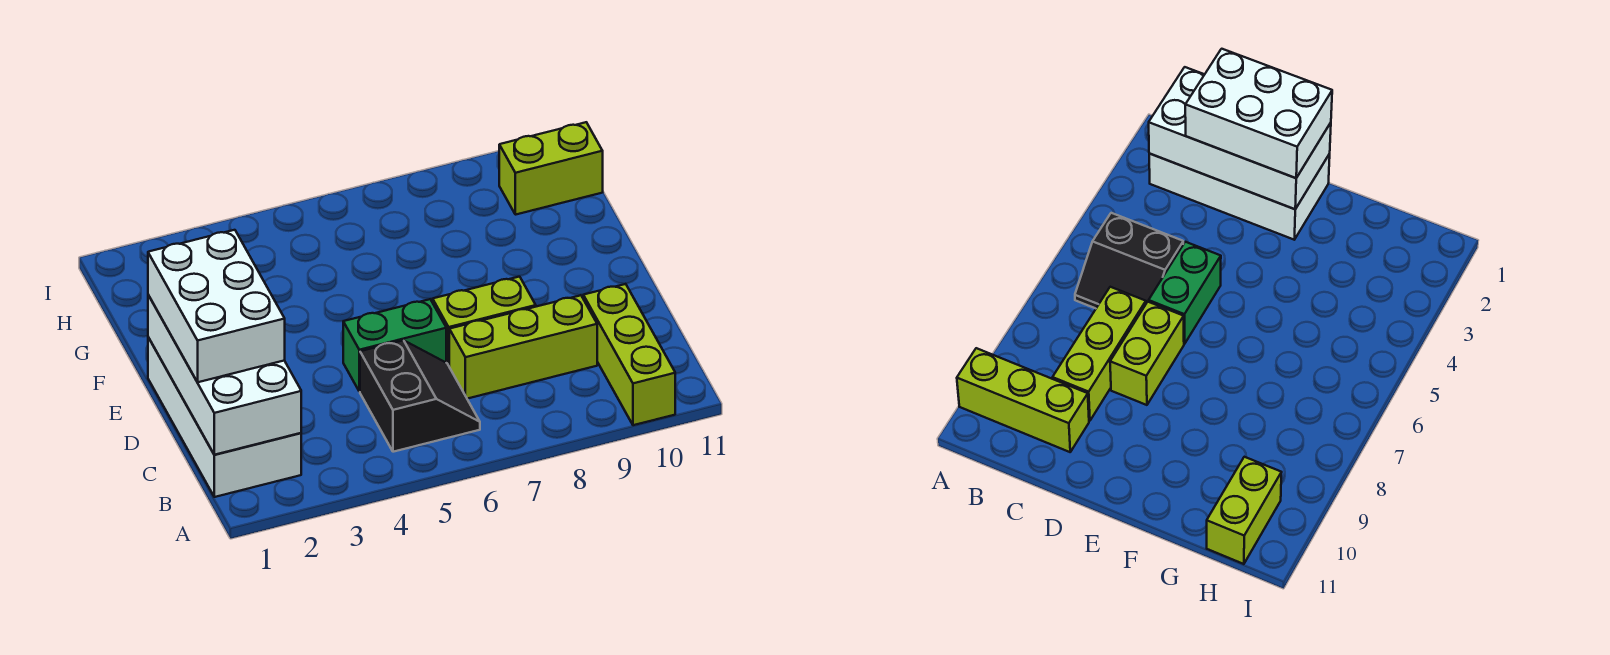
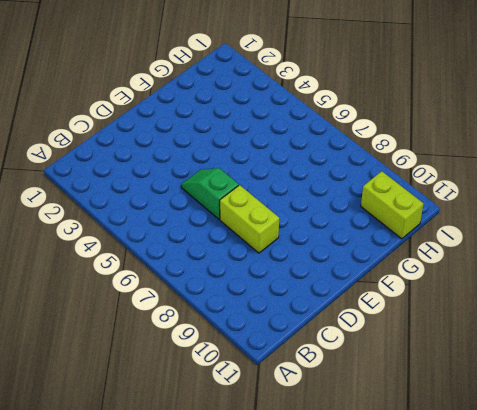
green 1x2 slope [181,168,239,219] -> green 1x2 brick [343,299,446,392]
none -> lime 1x3 brick [583,284,675,425]
none -> white 2x4 brick [148,337,301,497]

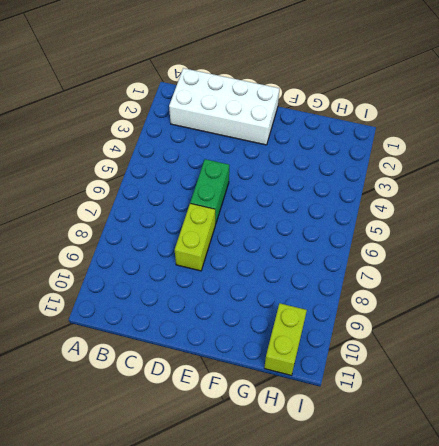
none -> lime 1x3 brick [583,284,675,425]
none -> black 2x2 slope [360,340,480,452]

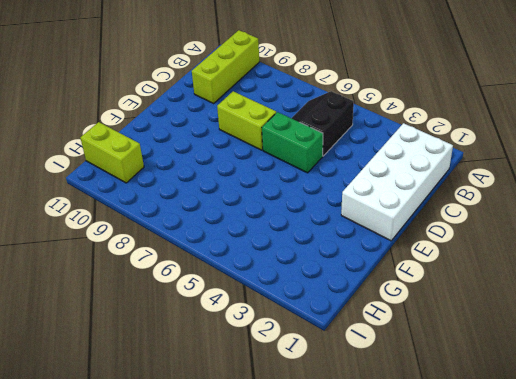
none -> lime 1x3 brick [449,295,597,399]
none -> white 2x4 brick [148,295,301,455]

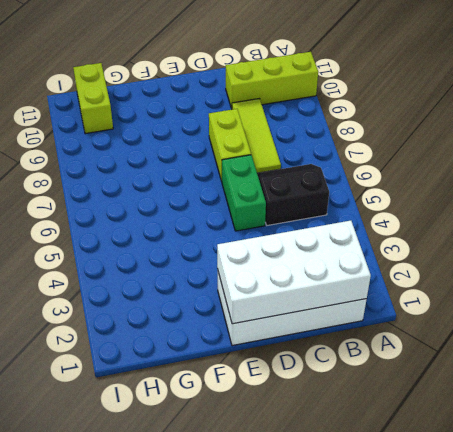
lime 1x3 tile [232,99,281,173] -> lime 1x3 brick [449,295,597,399]
none -> white 2x3 brick [148,230,285,382]

